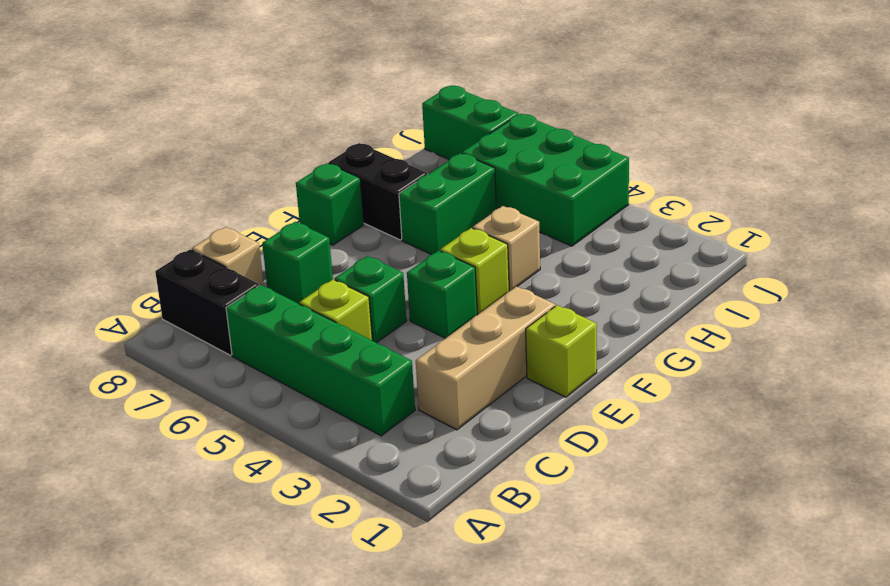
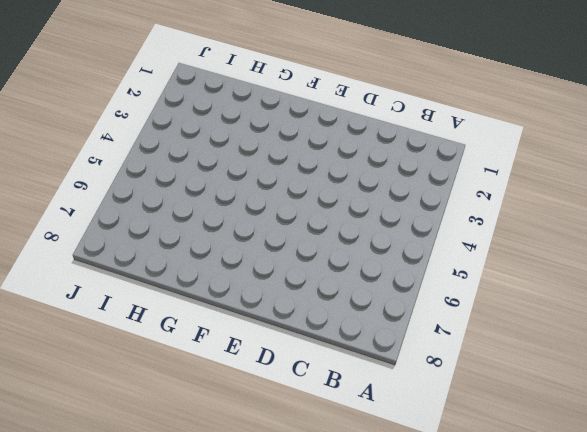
none -> green 1x4 brick [226,285,415,436]
none -> black 1x2 brick [155,249,259,355]
none -> tan 1x3 brick [416,286,555,430]

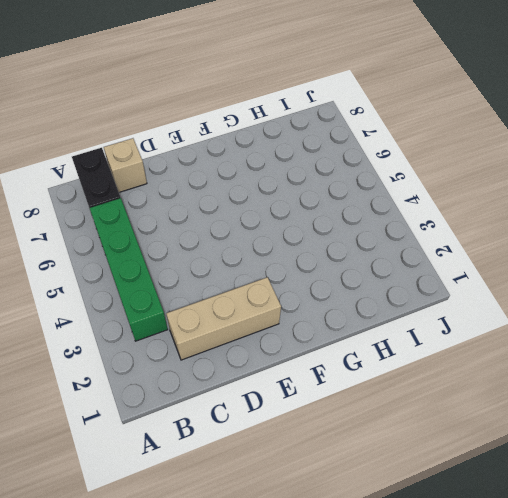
none -> lime 1x1 brick [299,279,372,340]
none -> green 1x1 brick [335,256,407,343]
none -> green 1x1 brick [262,222,333,304]

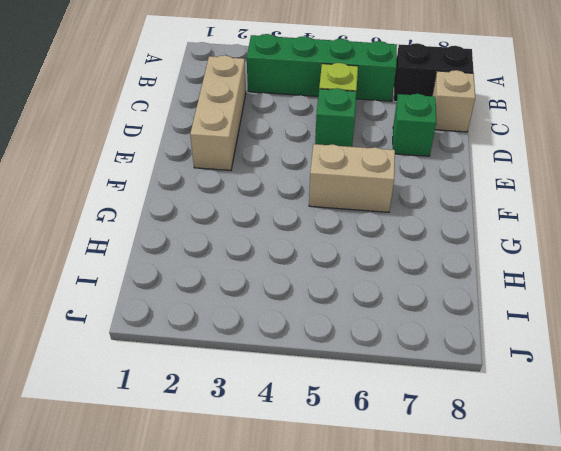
tan 1x2 brick [309,144,395,212] -> none
none -> lime 1x1 brick [526,305,597,397]
none -> green 1x1 brick [407,250,477,338]
none -> lime 1x1 brick [440,228,509,314]

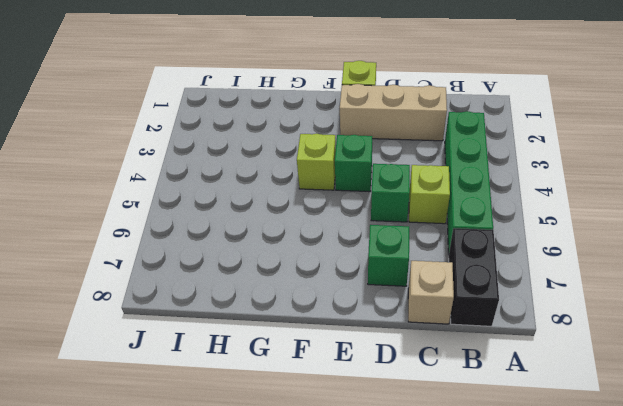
none -> green 1x1 brick [296,163,364,245]
none -> tan 1x1 brick [473,206,540,291]
none -> green 1x2 brick [399,153,496,254]

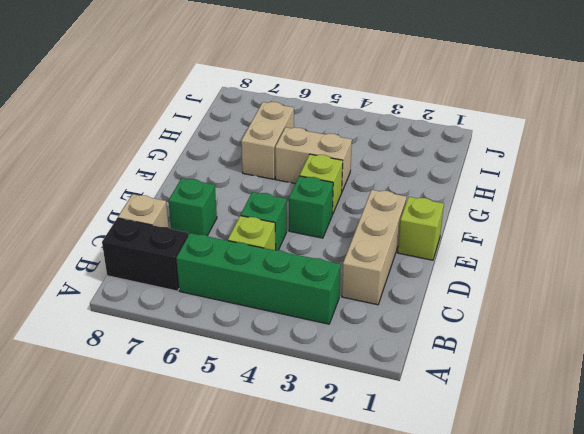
tan 1x2 brick [275,127,352,191] -> tan 1x1 brick [473,206,540,291]
tan 1x2 brick [241,102,294,179] -> green 1x2 brick [399,153,496,254]
none -> green 1x1 brick [296,163,364,245]
none -> black 1x2 brick [329,143,428,240]
none -> green 2x3 brick [462,114,629,246]

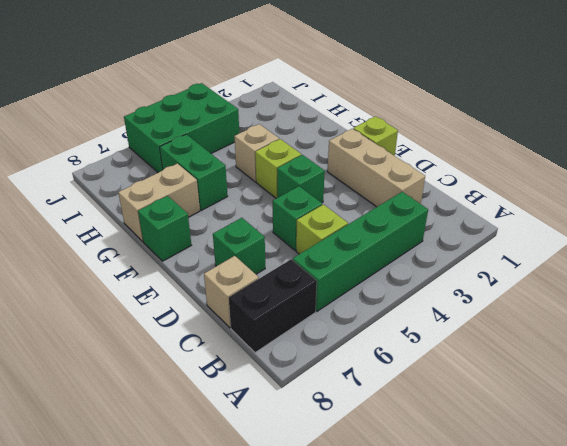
tan 1x2 brick [118,164,200,241] -> black 1x2 brick [329,143,428,240]
none -> green 1x2 brick [422,86,518,159]

